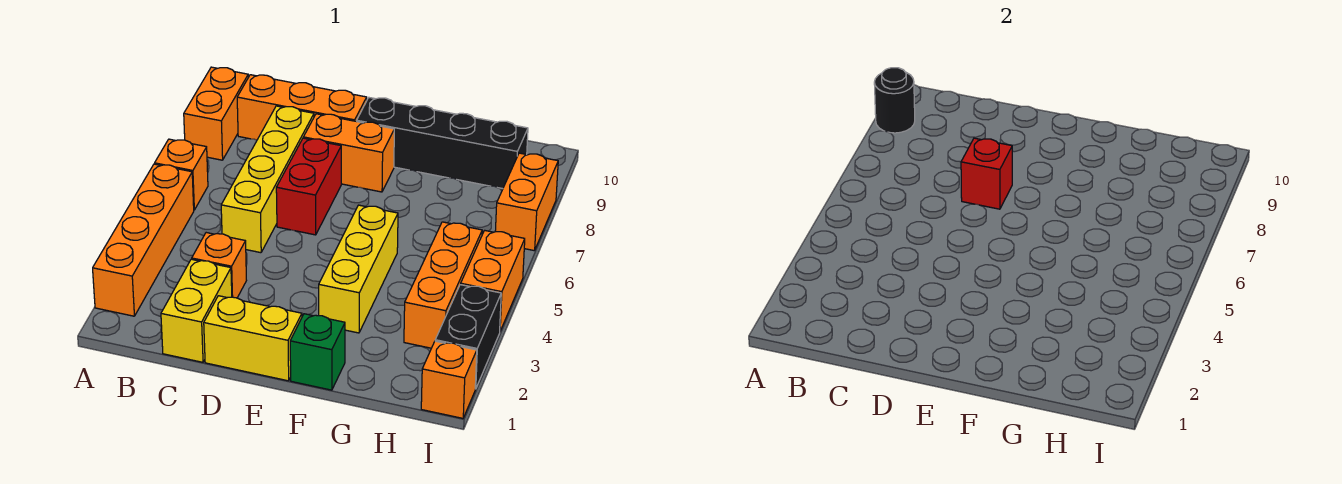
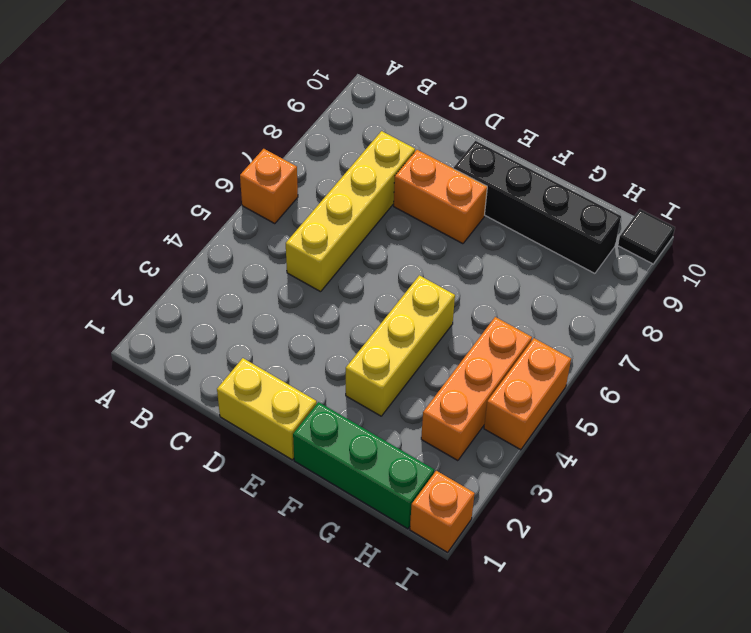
green 1x3 brick [293,402,434,529] -> green 1x1 brick [290,314,345,390]
black 1x1 tile [618,209,675,264] -> none
none -> orange 1x4 brick [93,164,194,316]
none -> orange 1x2 brick [184,67,248,160]
none -> orange 1x3 brick [237,75,367,140]

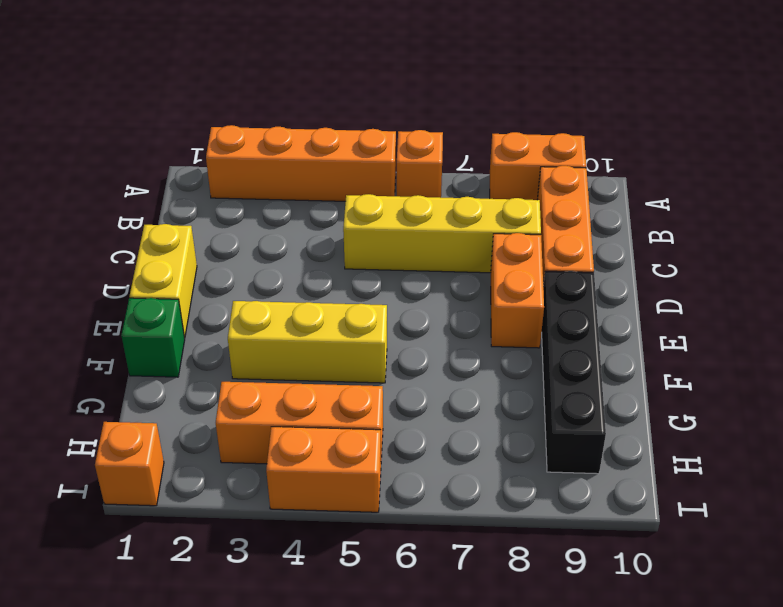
none -> yellow 1x2 brick [161,259,232,362]
none -> orange 1x1 brick [192,233,246,298]
none -> red 1x2 brick [276,138,341,235]

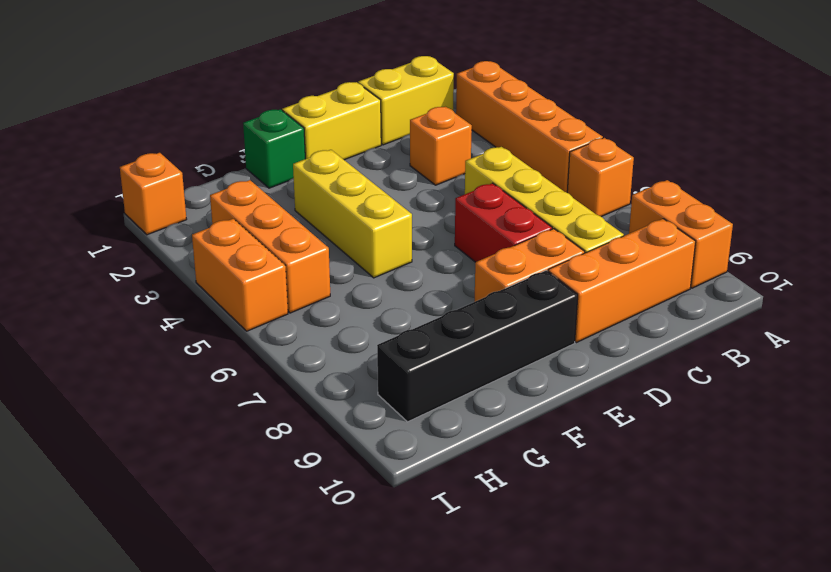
yellow 1x2 brick [358,56,454,145] -> yellow 1x2 brick turned to [161,259,232,362]
none -> black 1x2 brick [435,285,501,389]
none -> orange 1x2 brick [495,153,558,251]
none -> black 1x1 round brick [874,68,915,133]

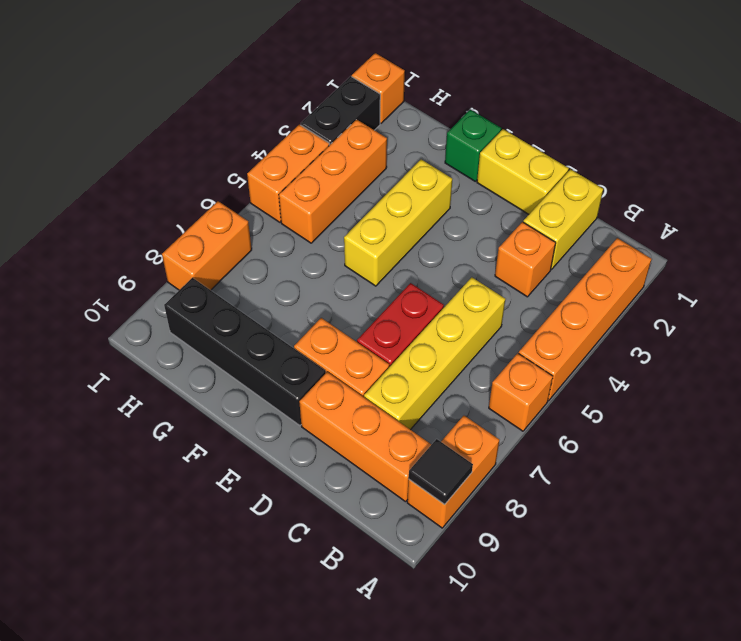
black 1x1 tile [409,439,473,504] -> black 1x1 round brick [874,68,915,133]
none -> red 1x1 brick [961,138,1012,209]

